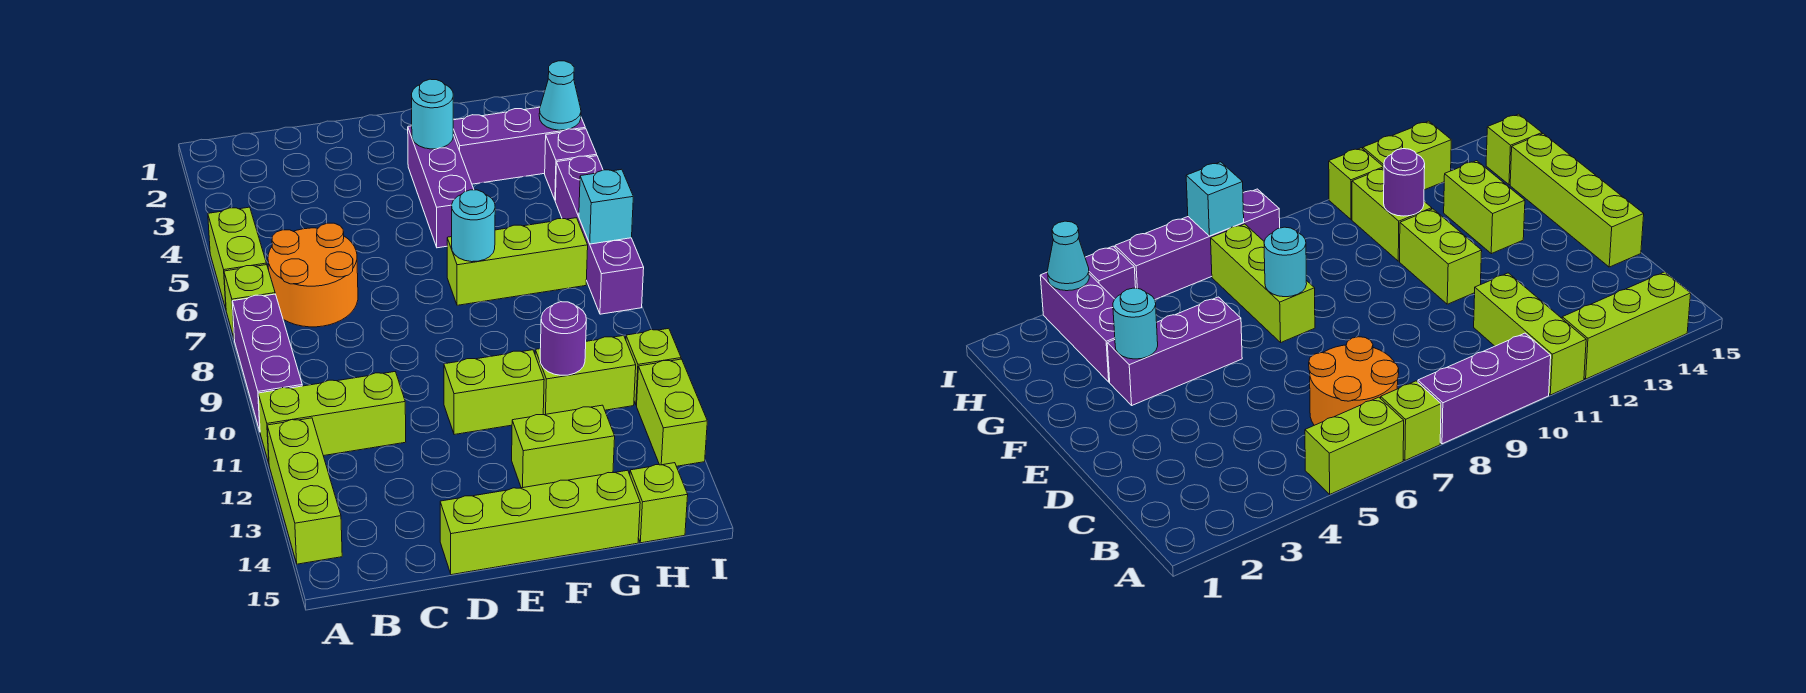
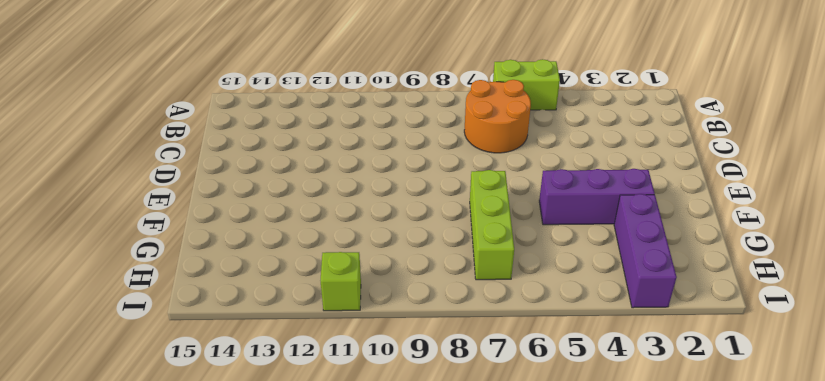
none -> lime 1x1 brick [224,265,275,337]
none -> purple 1x3 brick [232,294,302,431]
none -> lime 1x3 brick [258,372,406,463]

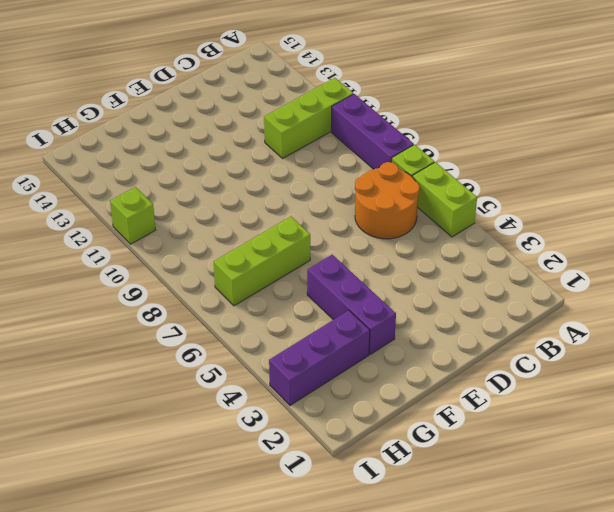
none -> lime 1x3 brick [267,418,342,564]
none -> lime 1x4 brick [440,470,640,575]
none -> lime 1x2 brick [444,350,544,435]

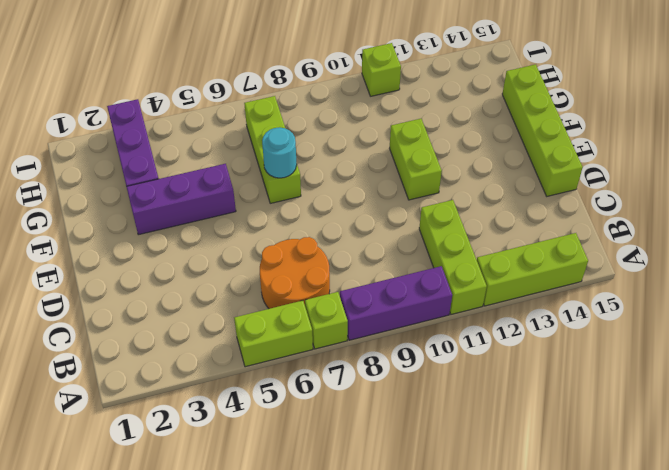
none -> lime 1x2 brick [512,405,615,488]
none -> lime 1x2 brick [535,336,636,415]
none -> lime 1x1 brick [630,463,688,543]

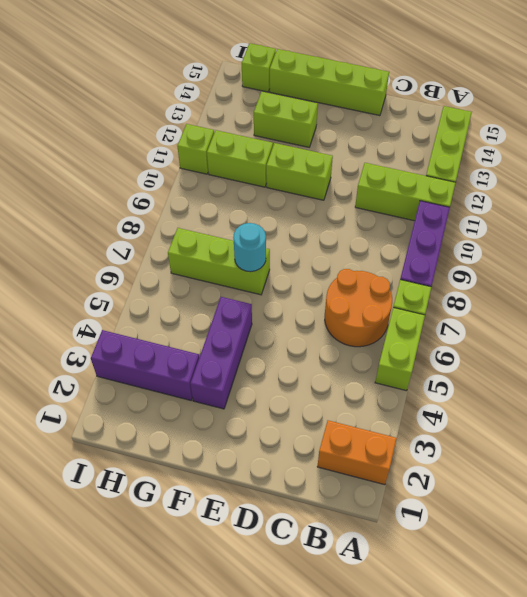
orange 1x2 brick [317,420,397,485] -> none
none -> purple 1x1 brick [545,129,597,200]
none -> purple 1x4 brick [555,156,644,314]
none -> lime 1x2 brick [637,359,707,466]

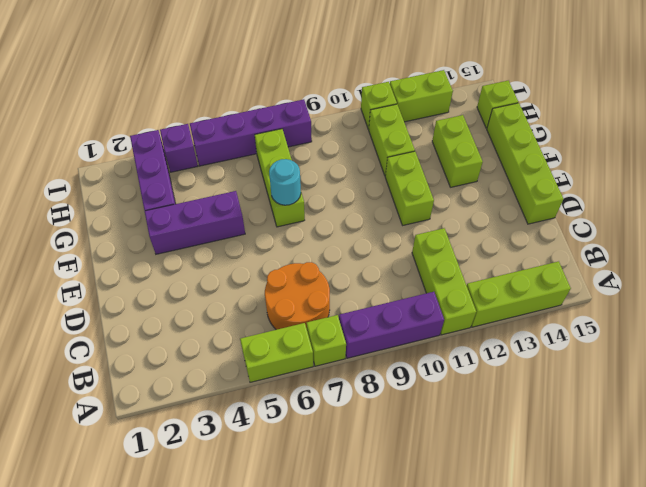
none -> cyan 1x1 round brick [411,79,453,149]
none -> purple 1x1 round brick [540,302,586,375]
none -> cyan 1x1 cone [539,61,581,130]

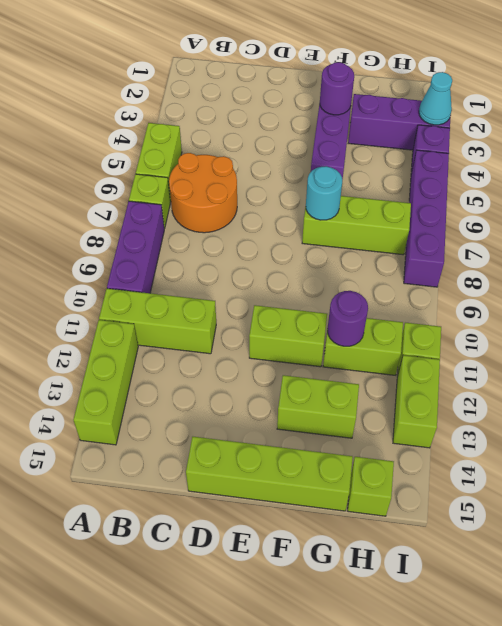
purple 1x1 round brick [320,62,354,115] -> cyan 1x1 round brick [411,79,453,149]
none -> cyan 1x1 brick [579,169,633,244]

